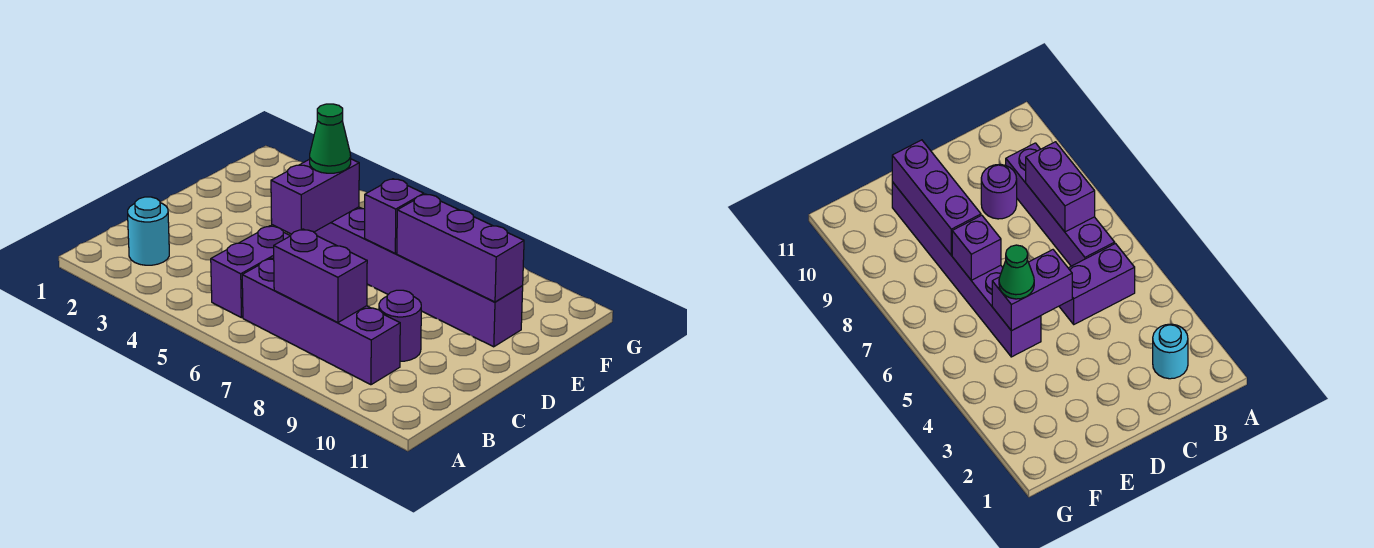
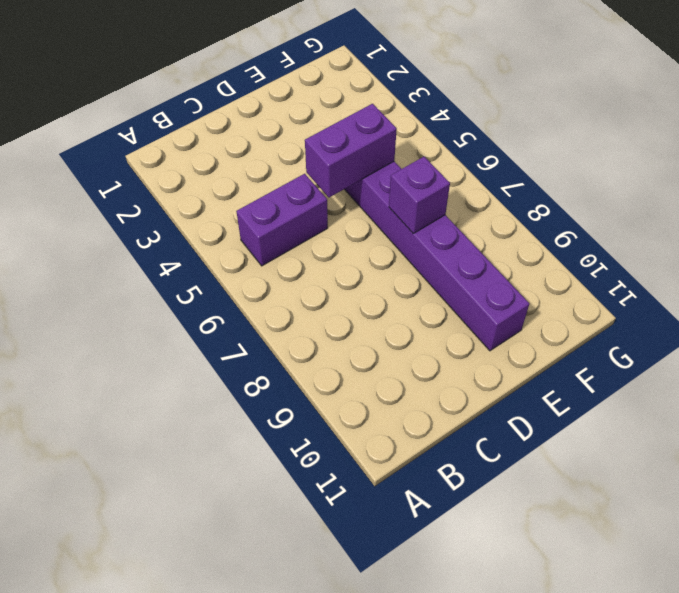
none -> cyan 1x1 round brick [128,197,169,265]
none -> purple 1x4 brick [242,258,400,385]

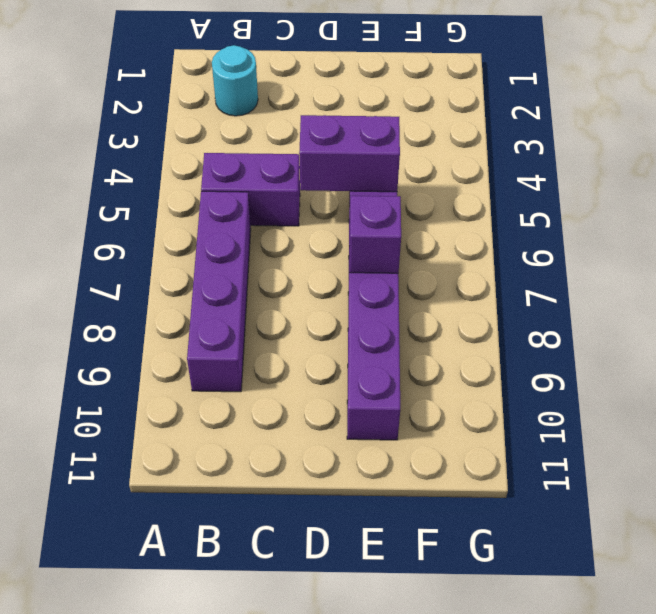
none -> purple 1x1 round brick [379,290,421,361]
none -> purple 1x2 brick [274,229,367,323]

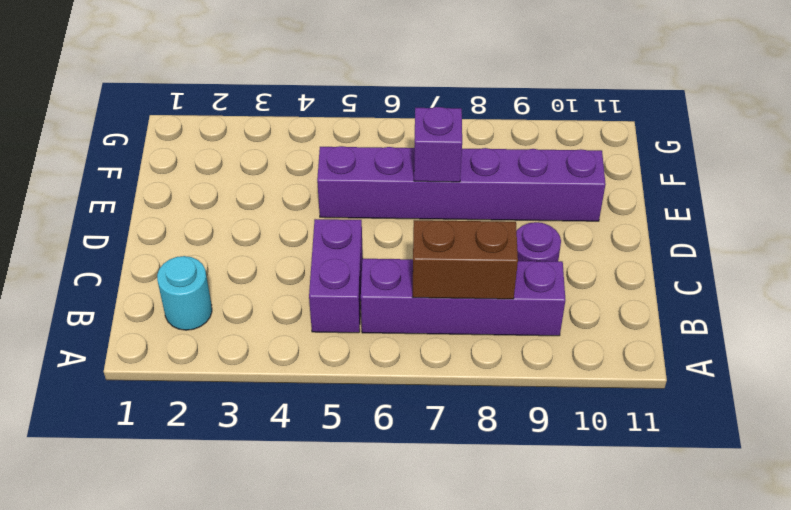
brown 1x2 brick [412,220,518,299] -> purple 1x2 brick [274,229,367,323]
none -> purple 1x2 brick [271,159,359,234]
none -> purple 1x3 brick [397,194,524,302]

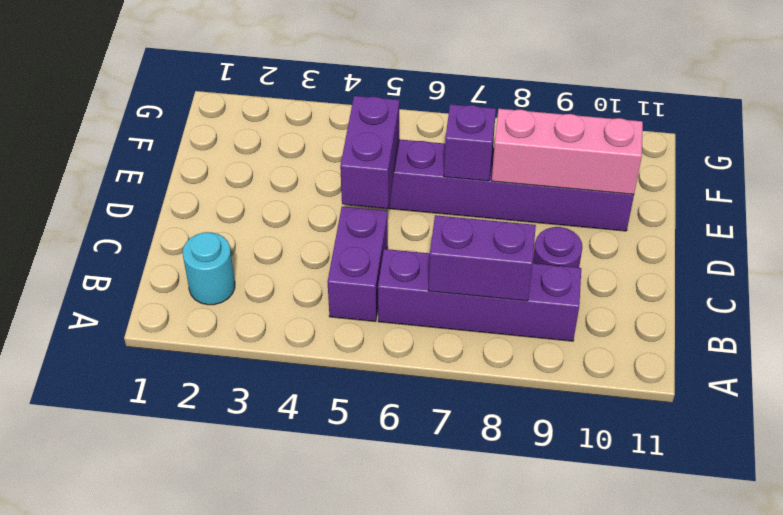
pink 1x3 brick [492,109,643,194] -> purple 1x3 brick [397,194,524,302]
none -> green 1x1 cone [310,104,351,173]

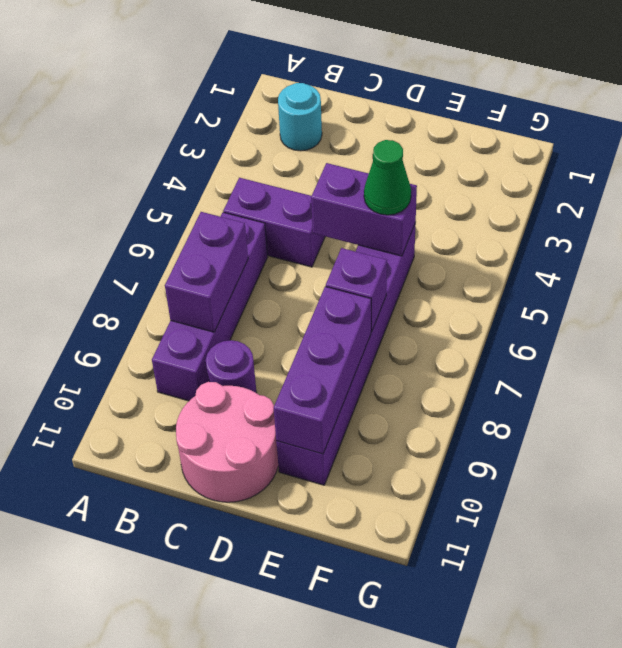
pink 2x2 round brick [176,382,278,502] -> none

